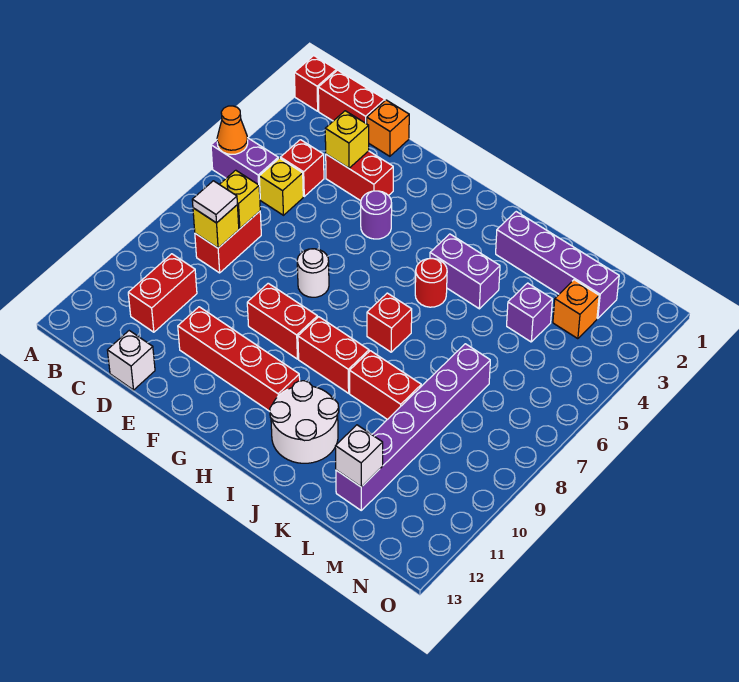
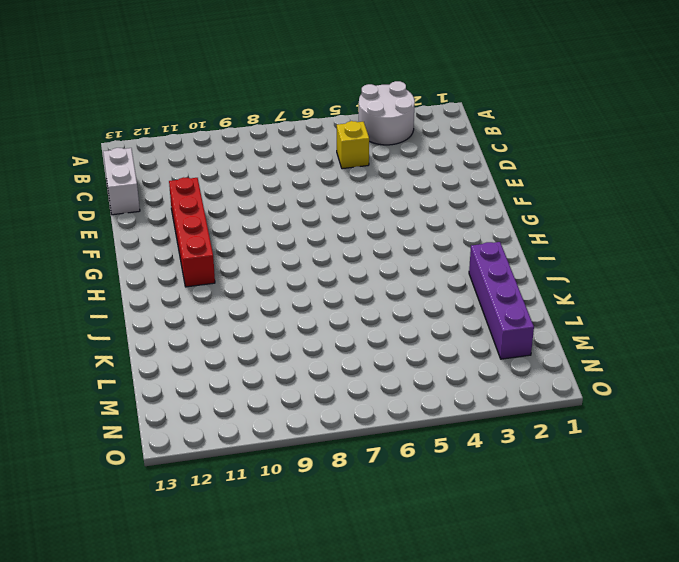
white 2x2 round brick [359,81,415,145] -> white 2x2 round brick moved to [270,381,339,463]
white 1x2 brick [103,148,140,215] -> white 1x1 brick [107,331,155,390]
none -> red 1x1 brick [294,56,337,111]
none -> purple 1x2 brick [211,138,278,192]
none -> red 1x2 brick [318,70,385,124]
none -> red 1x1 brick [280,140,324,196]

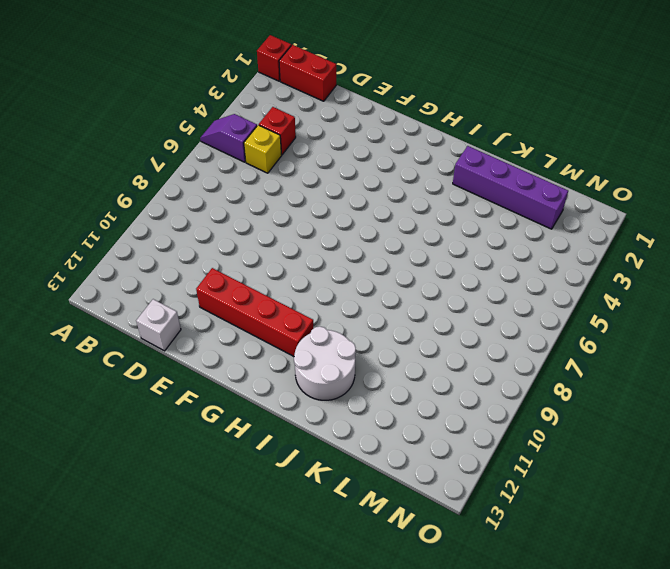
purple 1x2 slope [200,114,257,162] -> purple 1x2 brick [211,138,278,192]
none -> red 1x2 brick [195,211,261,273]
none -> red 1x2 brick [128,254,197,332]
none -> orange 1x1 brick [367,100,409,156]
none -> red 1x2 brick [326,151,393,201]

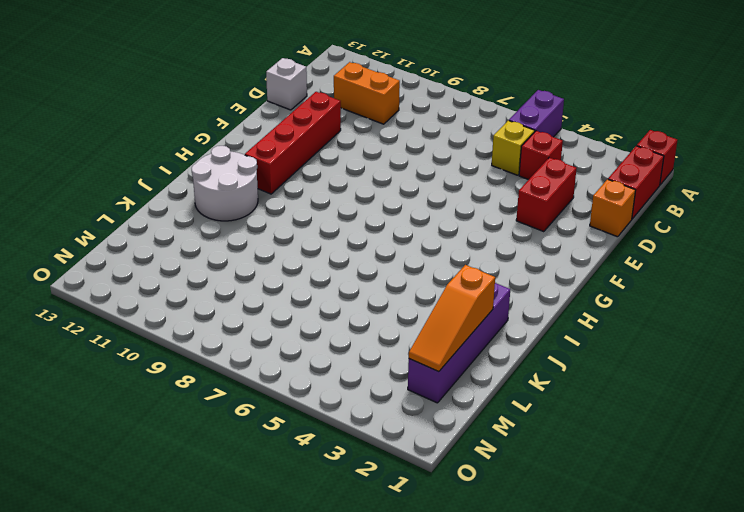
orange 1x2 brick [334,62,400,124] -> red 1x2 brick [128,254,197,332]
orange 1x3 slope [409,265,495,372] -> none
none -> red 1x2 brick [195,211,261,273]
none -> purple 1x1 round brick [361,191,392,239]
none -> white 1x1 round brick [297,249,329,297]
none -> red 1x2 brick [247,283,318,359]

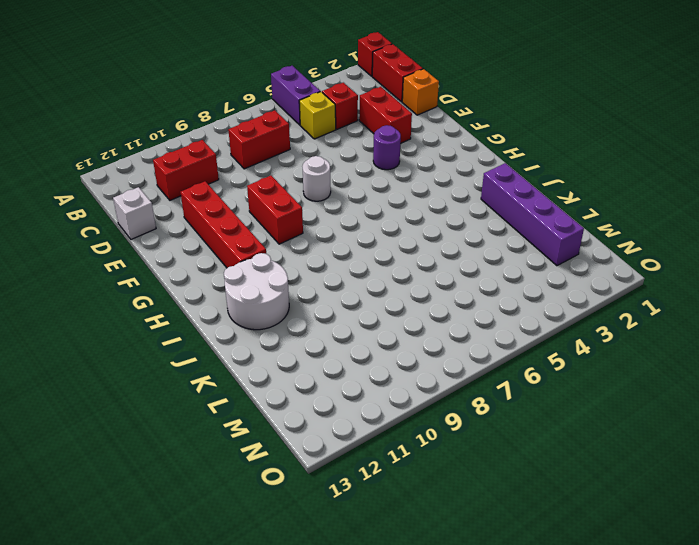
none -> red 1x2 brick [298,317,369,393]
none -> purple 1x2 brick [430,234,500,309]
none -> red 1x1 round brick [415,258,447,307]
none -> red 1x1 brick [367,293,412,352]

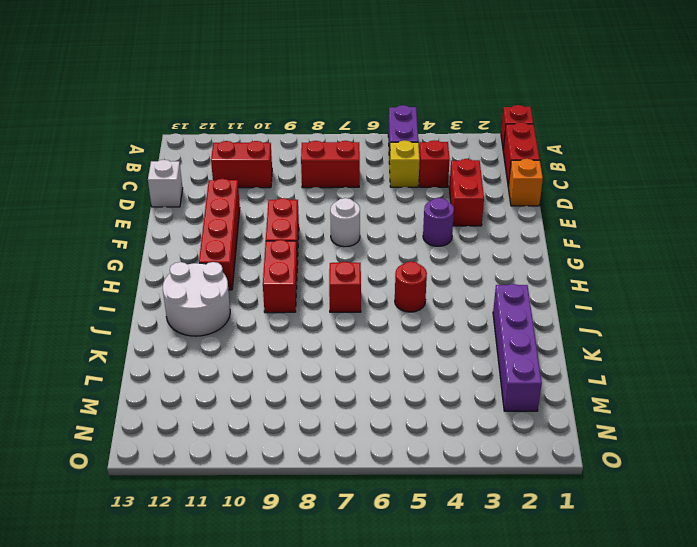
none -> purple 1x2 brick [430,234,500,309]
none -> red 1x2 brick [350,351,421,420]
none -> purple 1x1 brick [507,283,552,342]
none -> purple 1x6 brick [336,344,490,510]

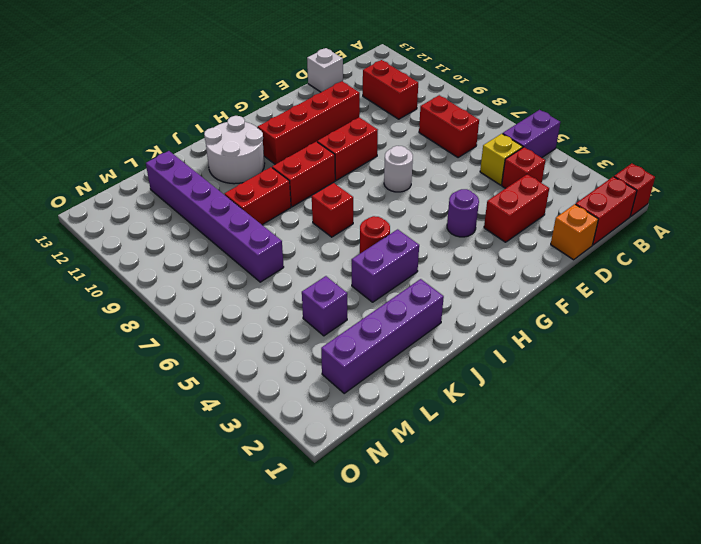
none -> orange 1x1 brick [553,280,599,339]
none -> orange 1x1 cone [217,106,248,154]
none -> yellow 1x1 brick [219,170,260,229]
none -> yellow 1x1 brick [193,205,239,248]

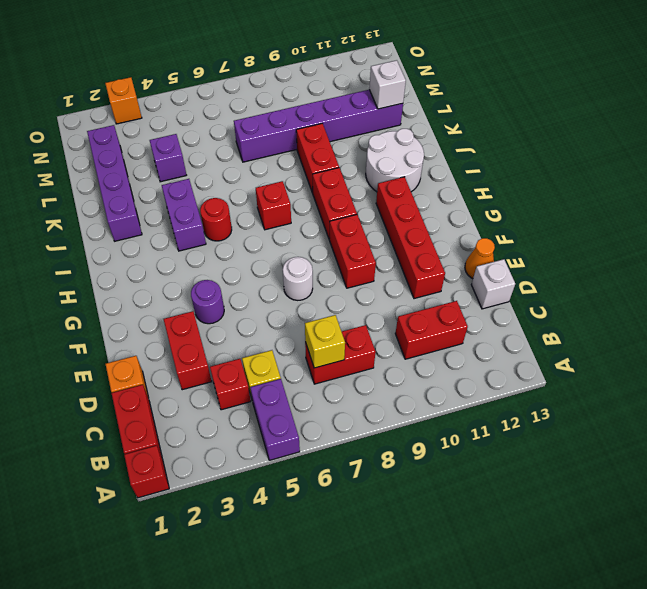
orange 1x1 cone [465,238,495,279] -> orange 1x1 cone moved to [217,106,248,154]
orange 1x1 brick [105,77,142,124] -> orange 1x1 brick moved to [553,280,599,339]
none -> yellow 1x1 brick [193,205,239,248]
none -> yellow 1x1 brick [325,111,369,168]
none -> white 1x1 tile [192,181,237,223]

